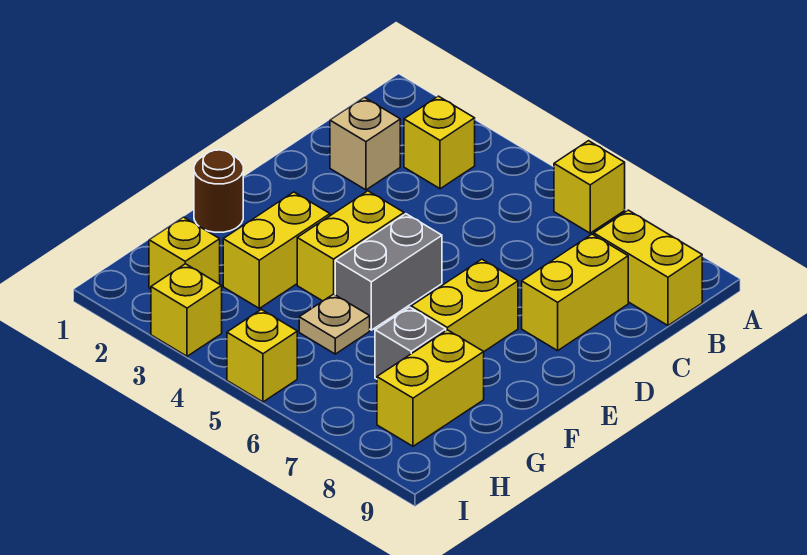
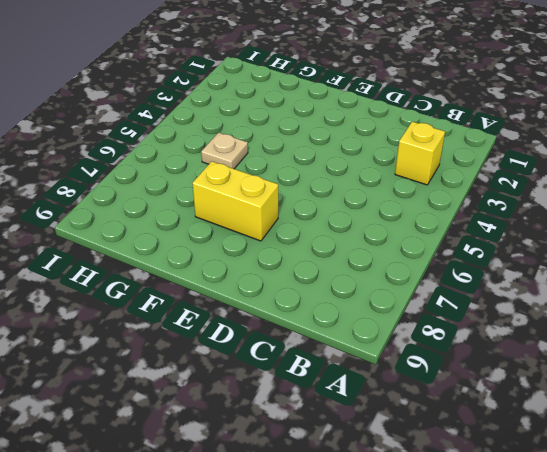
none -> yellow 1x1 brick [554,141,625,233]
none -> yellow 1x2 brick [594,210,702,325]
none -> tan 1x1 brick [330,97,400,190]

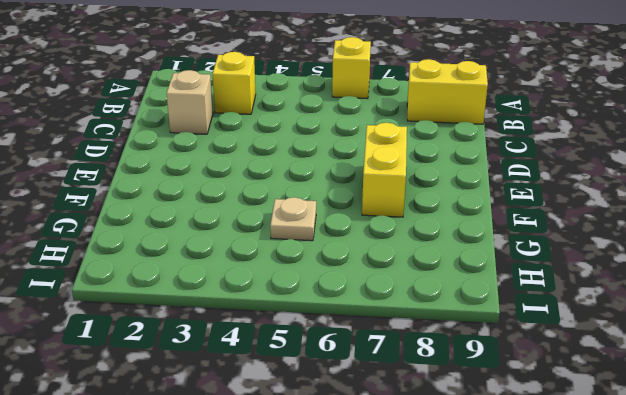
none -> yellow 1x2 brick [522,234,628,351]
none -> yellow 1x2 brick [297,191,404,301]
none -> grey 1x2 brick [335,214,442,330]

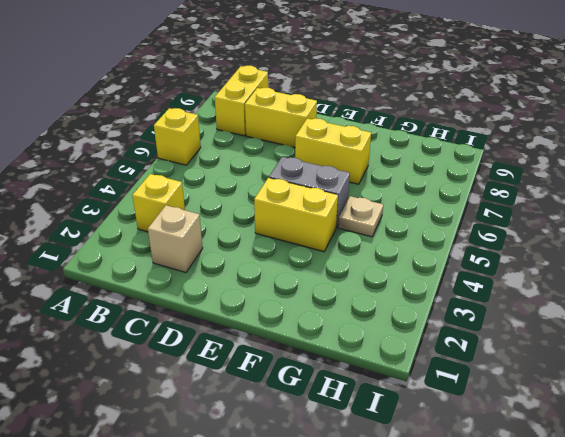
none -> brown 1x1 round brick [194,150,243,232]
none -> yellow 1x2 brick [223,192,330,308]
none -> grey 1x1 brick [375,307,446,379]

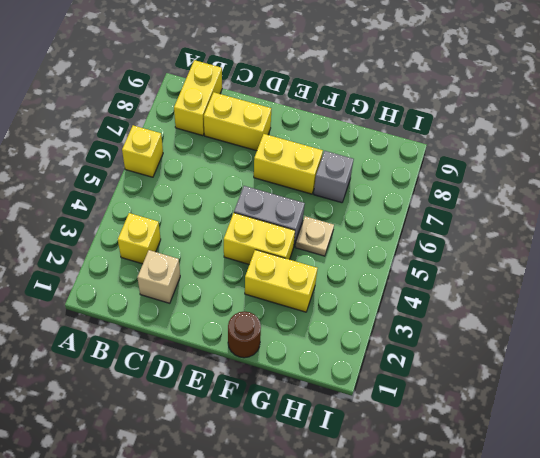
none -> yellow 1x2 brick [377,330,484,446]
none -> yellow 1x1 brick [149,217,220,289]
none -> yellow 1x1 brick [151,264,222,356]

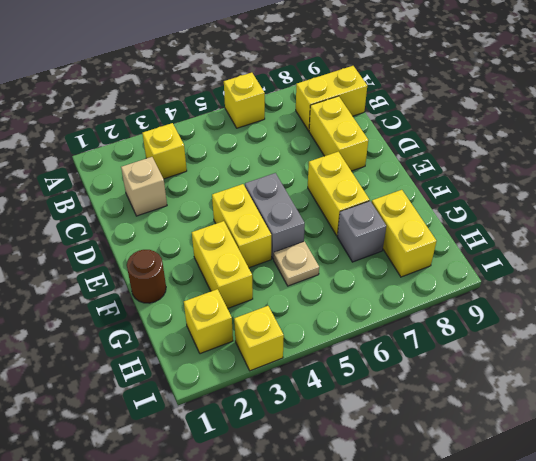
none -> yellow 1x1 brick [227,309,297,402]

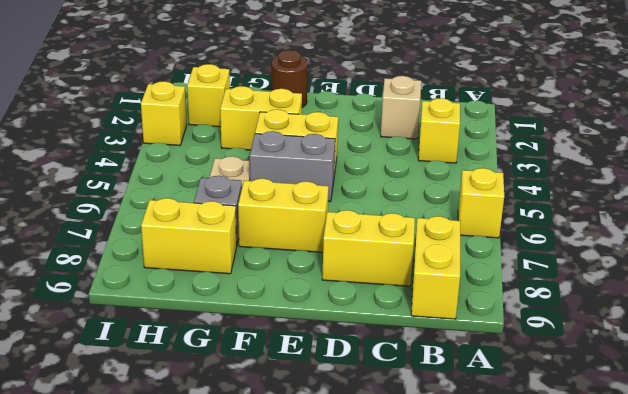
none -> yellow 1x1 brick [227,309,297,402]

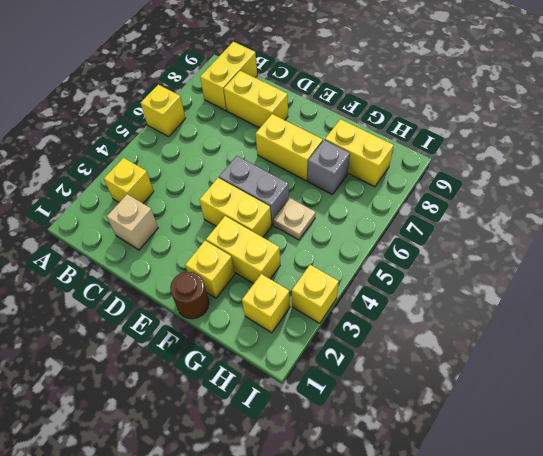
yellow 1x1 brick [185,241,235,298] -> yellow 1x1 brick moved to [227,309,297,402]

